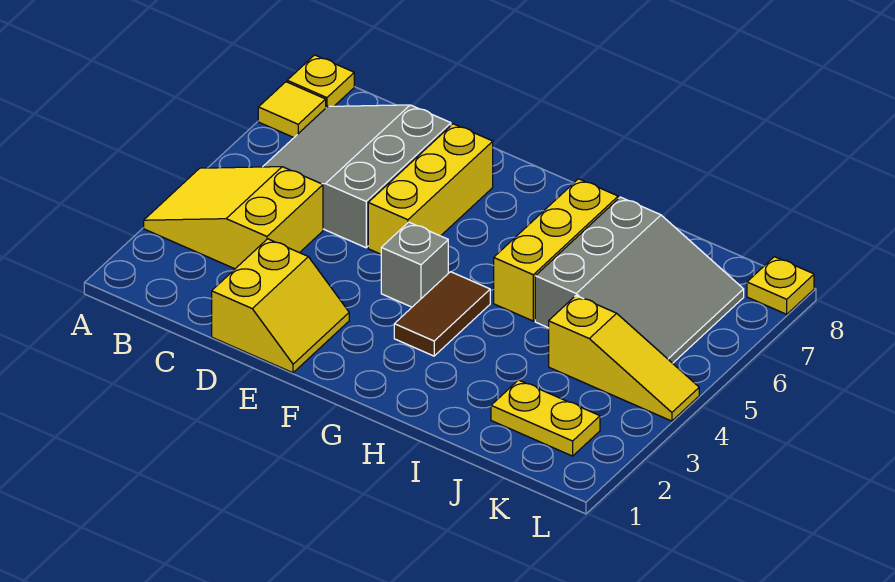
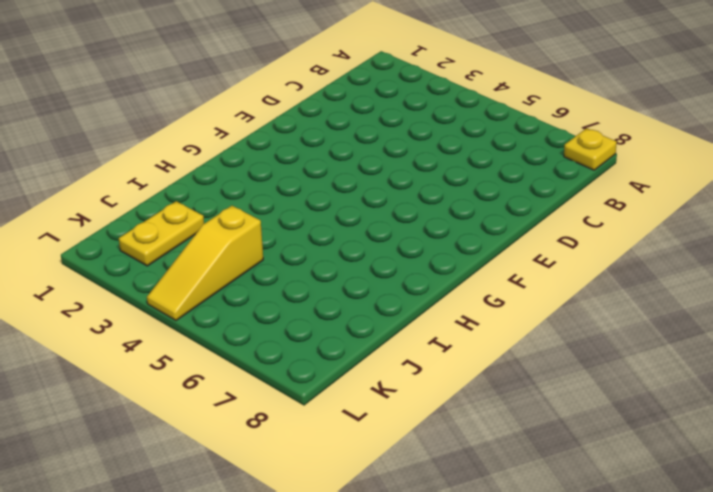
none -> yellow 2x3 slope [144,167,323,269]
none -> yellow 1x1 tile [258,82,326,137]
none -> grey 3x3 slope [263,105,451,248]

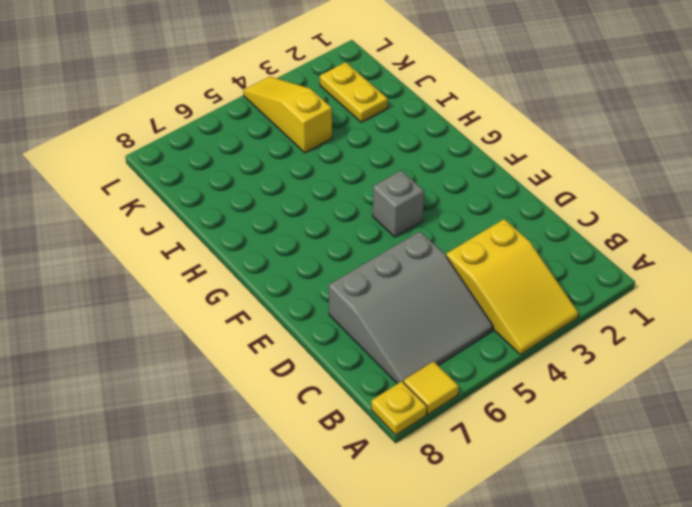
none -> yellow 2x2 slope [212,239,349,373]
none -> yellow 1x3 brick [368,124,493,254]
none -> brown 1x2 tile [394,272,490,356]

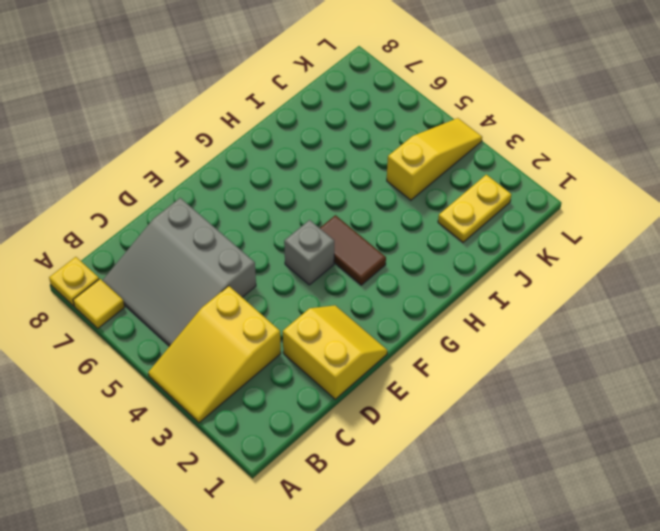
none -> yellow 1x3 brick [368,124,493,254]
none -> yellow 1x3 brick [494,179,618,321]
none -> grey 3x3 slope [535,197,744,363]

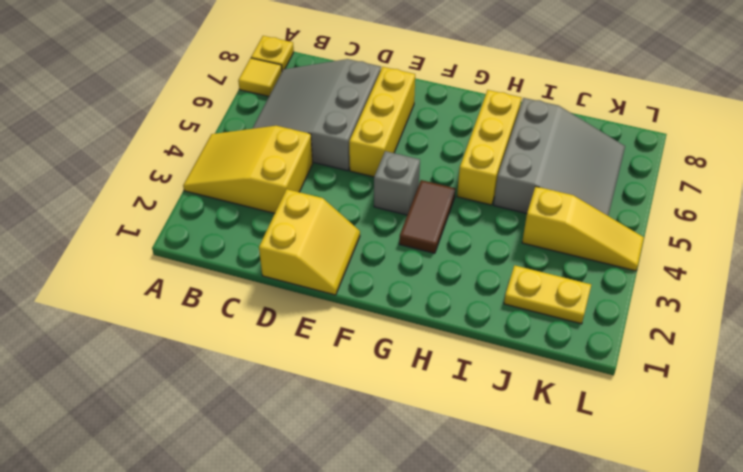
none -> yellow 1x1 plate [747,257,814,314]

